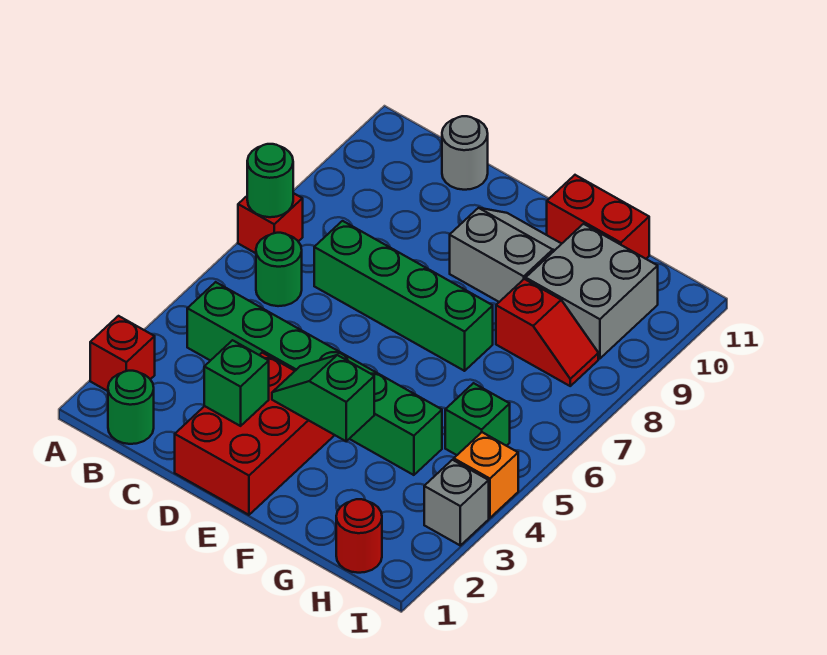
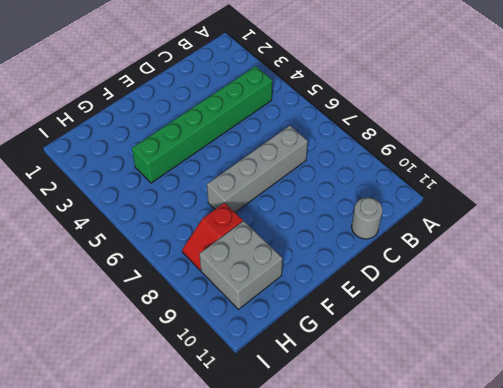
grey 1x4 brick [207,126,308,212] -> green 1x4 brick [314,221,493,371]
none -> red 1x1 brick [90,316,155,391]
none -> red 1x1 brick [238,193,303,253]
none -> green 1x1 round brick [108,371,154,444]

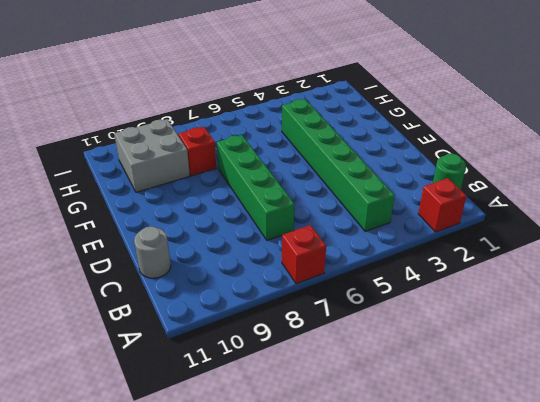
none -> green 1x1 round brick [256,233,302,306]
none -> red 2x3 brick [175,353,335,515]
none -> grey 2x2 slope [450,208,561,302]

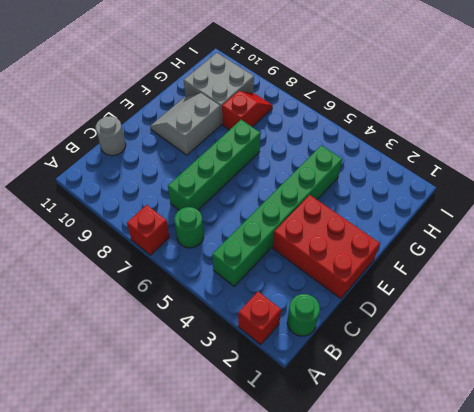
none -> red 1x2 brick [547,175,649,259]
none -> red 1x1 round brick [336,499,382,573]
none -> green 1x1 brick [445,383,510,455]

